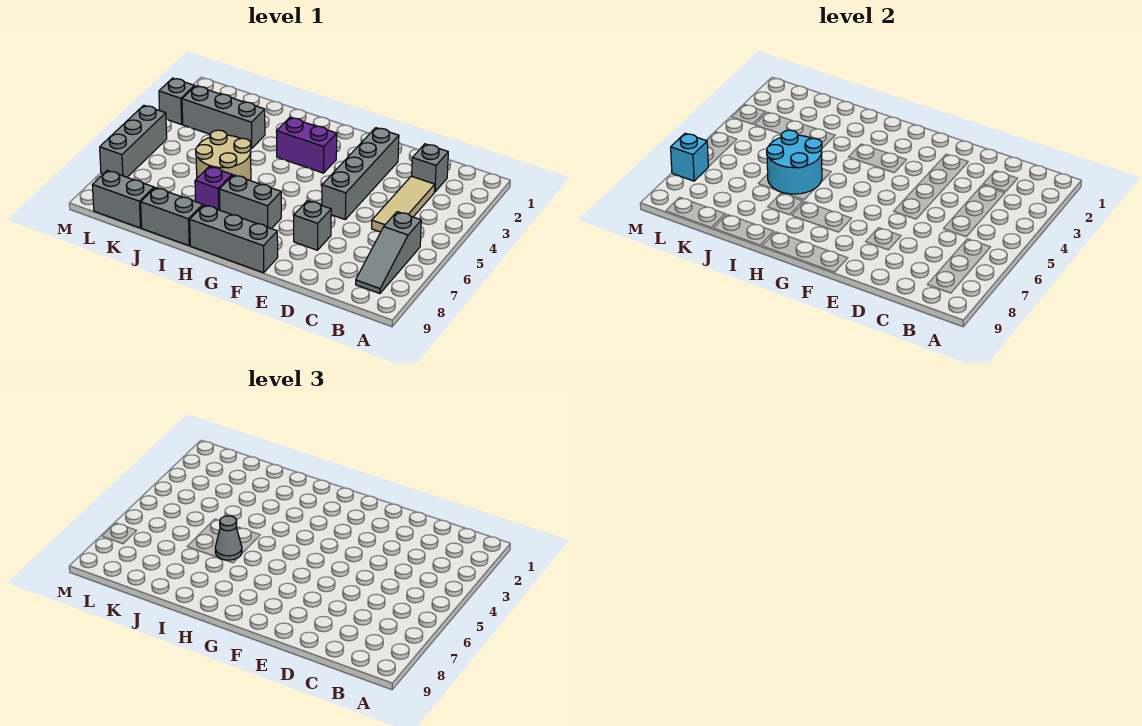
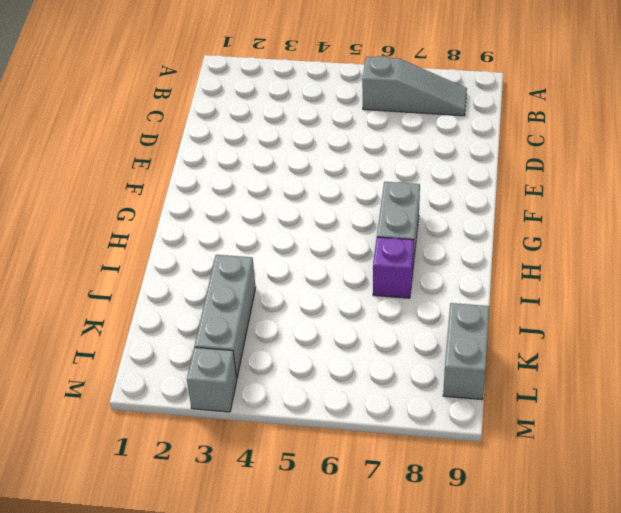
none -> grey 1x1 brick [412,144,448,192]
none -> tan 1x3 tile [372,176,435,232]
none -> grey 1x4 brick [322,128,399,219]

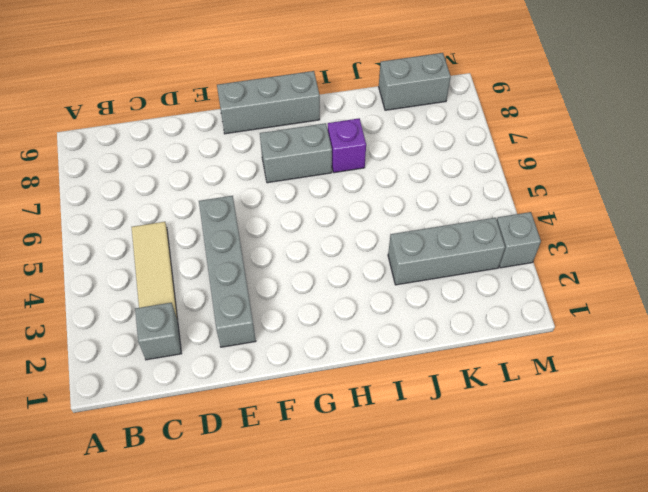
none -> grey 1x3 slope [356,212,421,293]
none -> grey 1x1 brick [294,201,331,250]
none -> purple 1x2 brick [277,118,337,173]

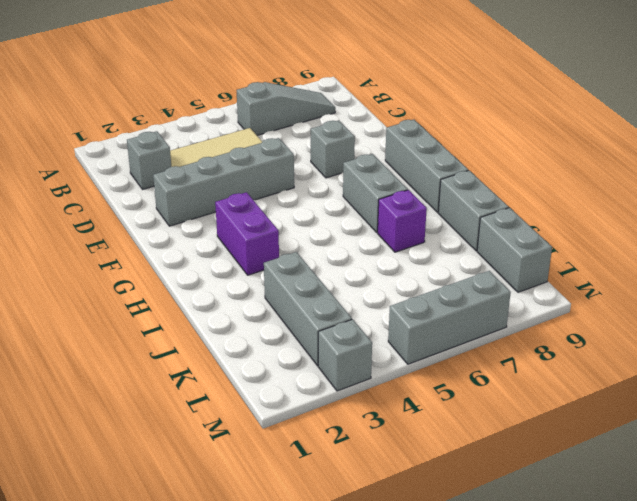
none -> tan 2x2 round brick [196,130,251,180]
none -> cyan 2x2 round brick [767,130,822,194]
none -> cyan 1x1 brick [671,133,708,181]

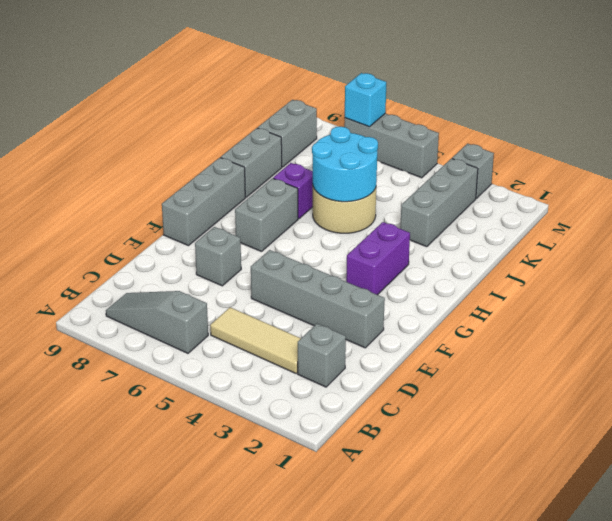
none -> grey 1x1 cone [215,516,242,560]

